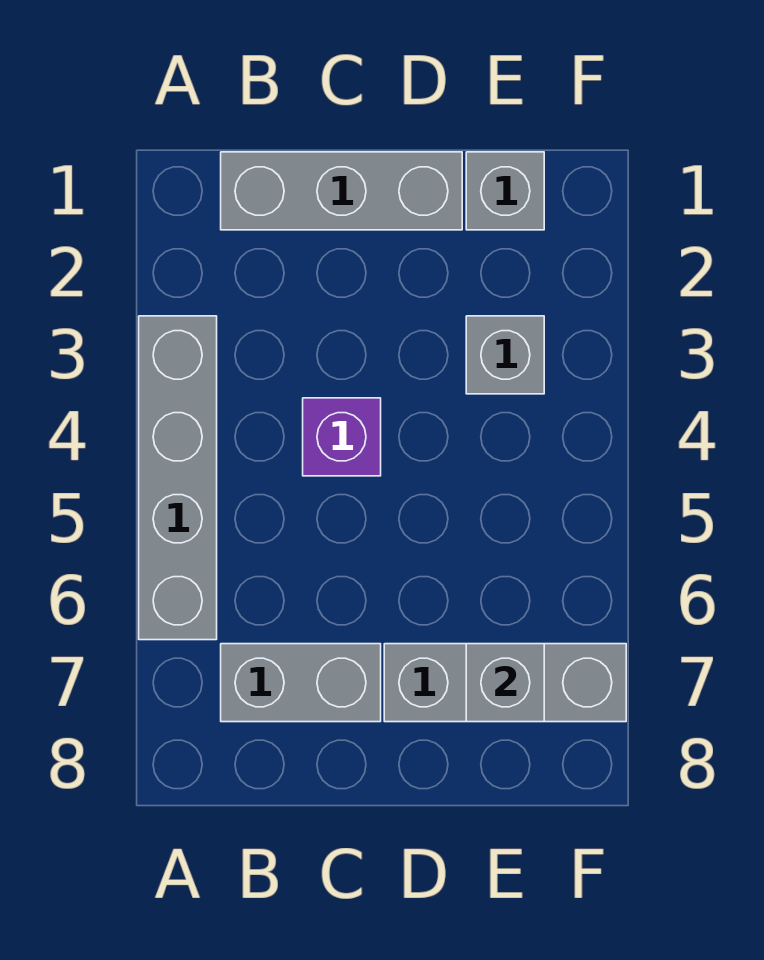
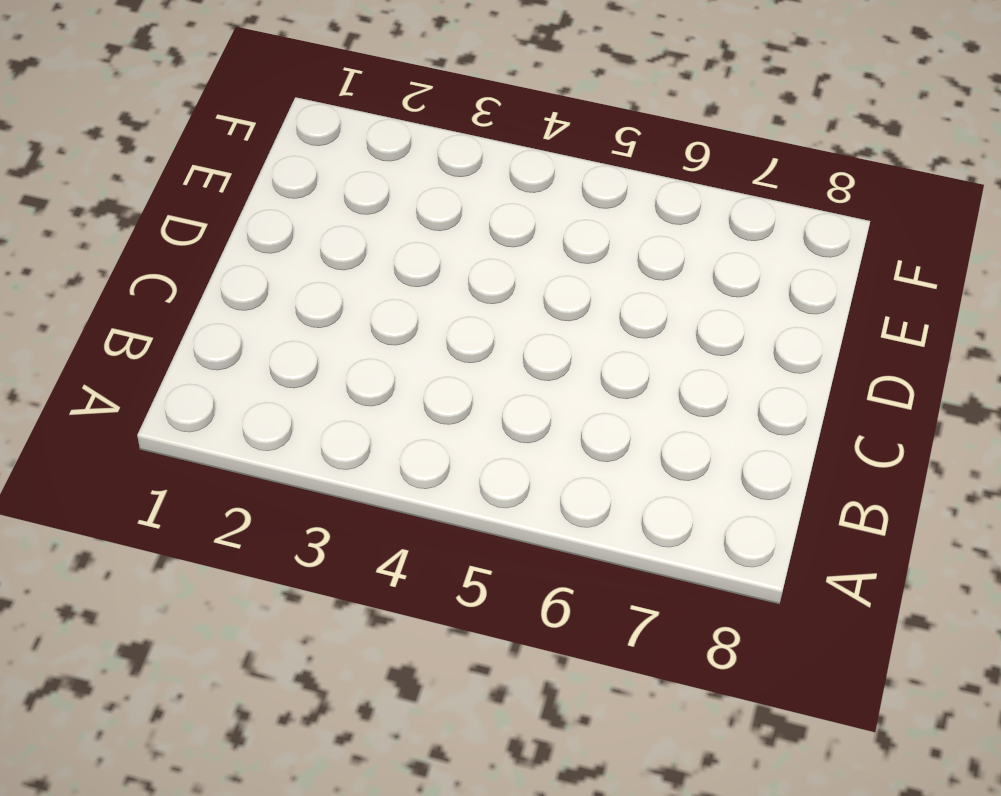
none -> grey 1x4 brick [139,316,217,640]
none -> grey 1x3 brick [221,152,462,230]

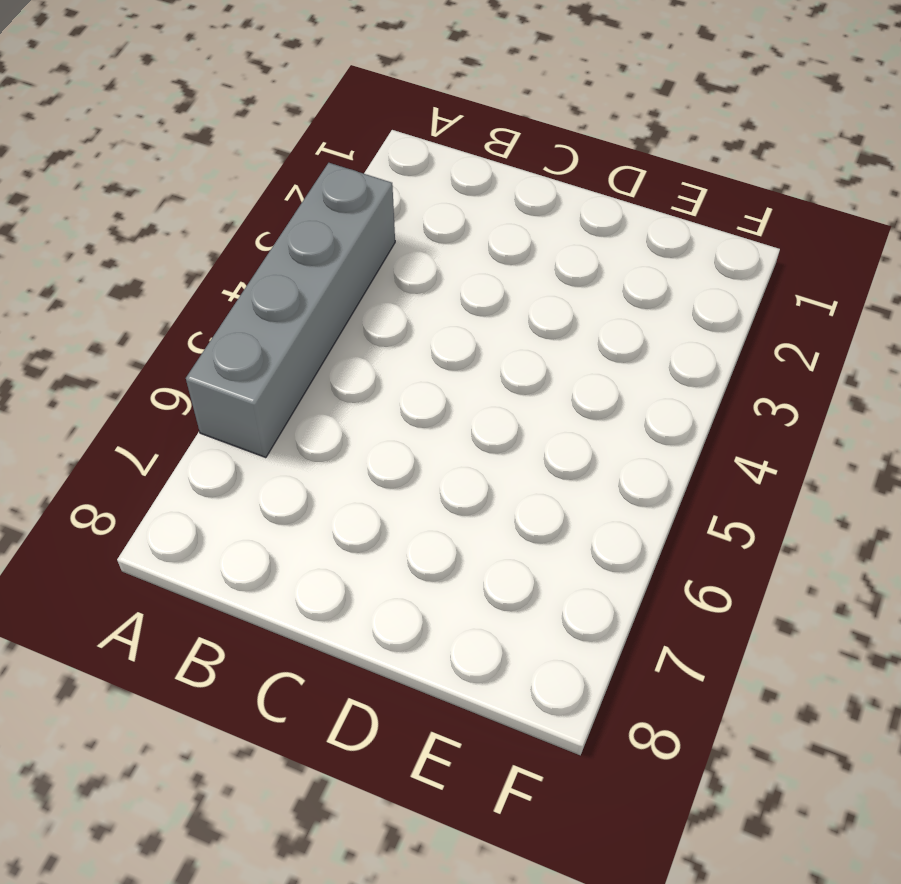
none -> grey 1x3 brick [221,152,462,230]
none -> grey 1x2 brick [221,644,381,722]

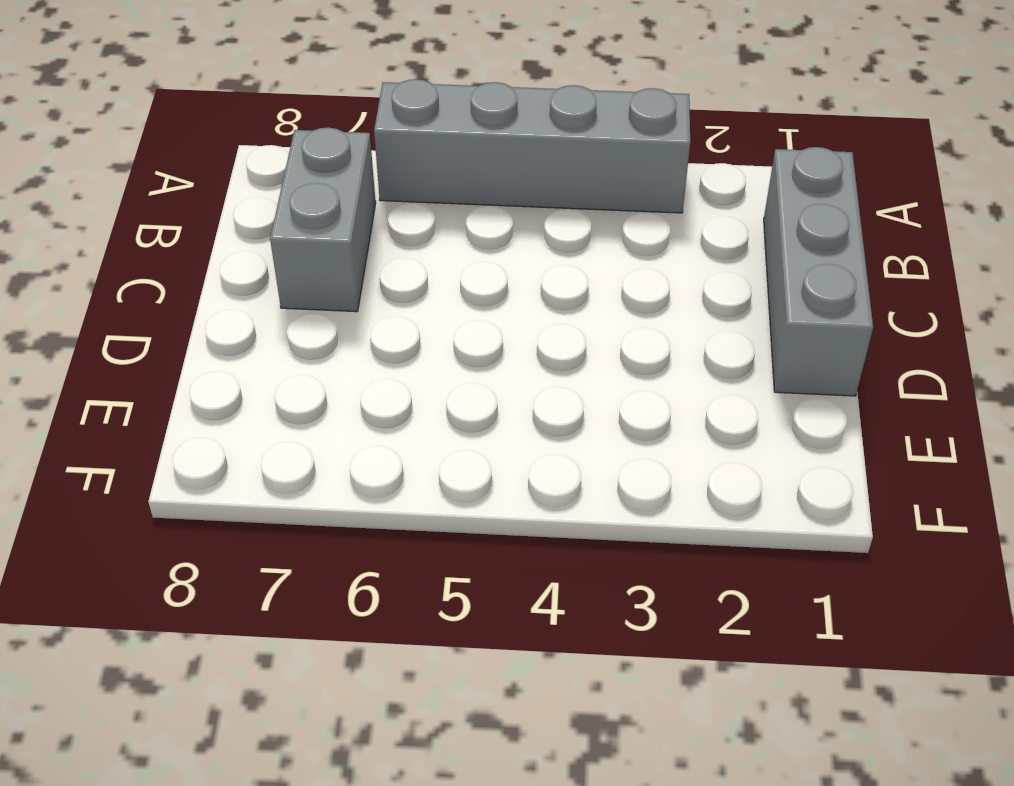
none -> purple 1x1 brick [303,398,381,476]
none -> grey 1x3 brick [384,644,626,722]

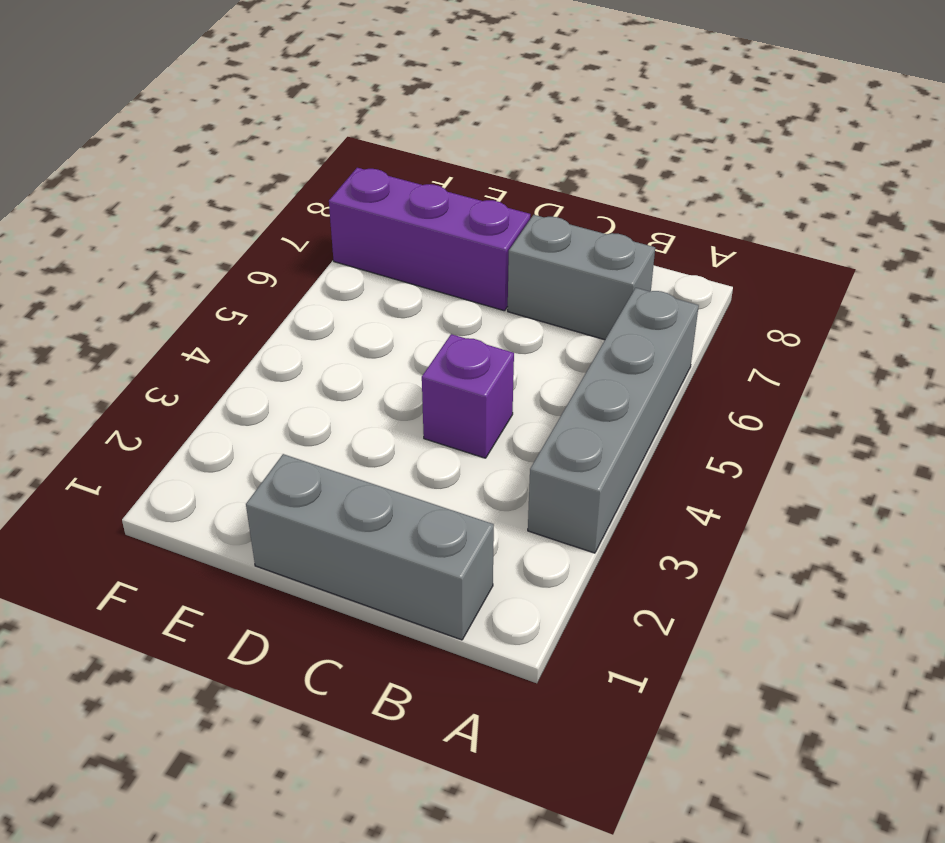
purple 1x3 brick [329,168,530,311] -> grey 1x3 brick [384,644,626,722]
none -> grey 1x1 brick [466,152,544,230]
none -> grey 1x1 brick [466,316,544,394]

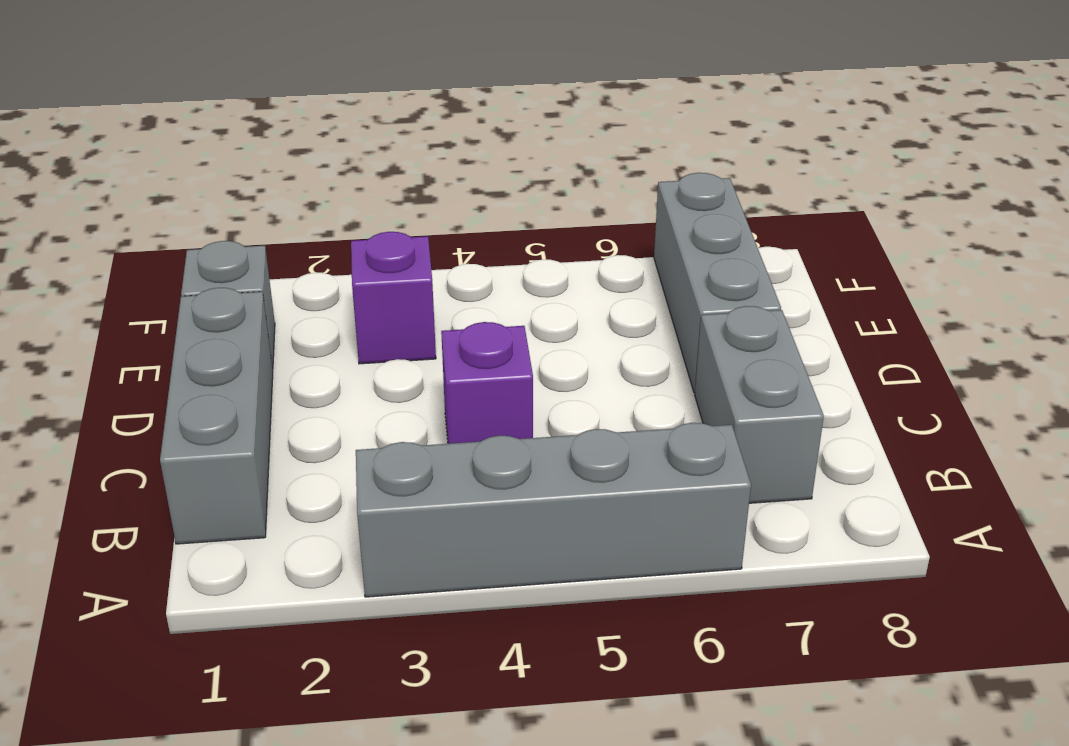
purple 1x1 brick [351,232,436,364] -> grey 1x1 brick [466,316,544,394]
none -> grey 1x1 brick [466,644,544,722]

